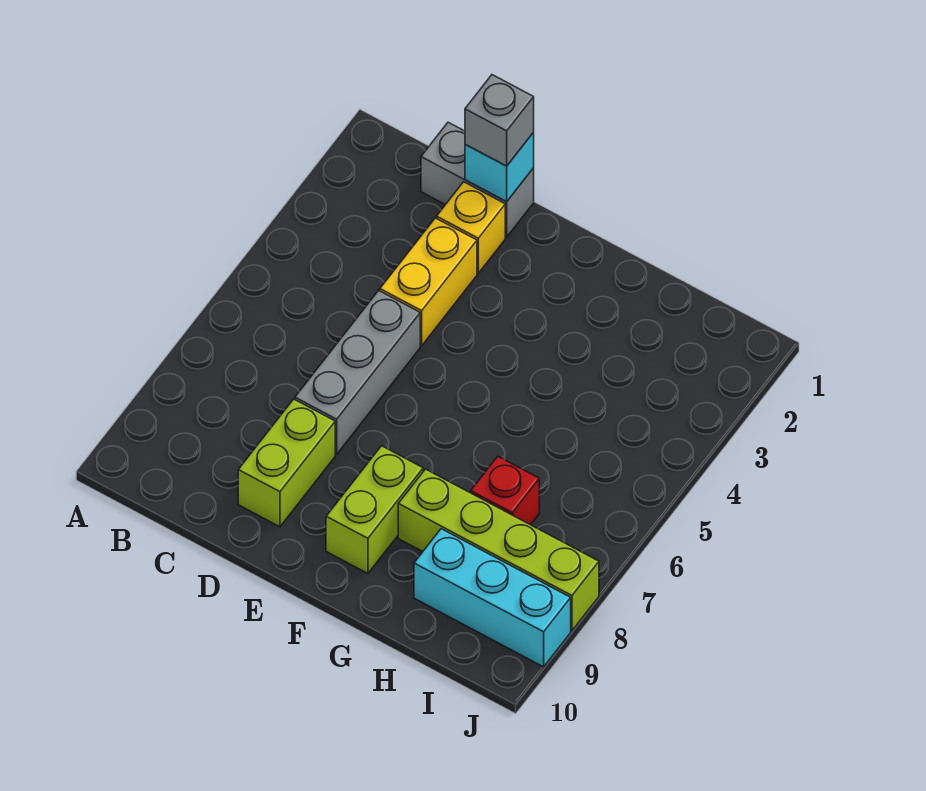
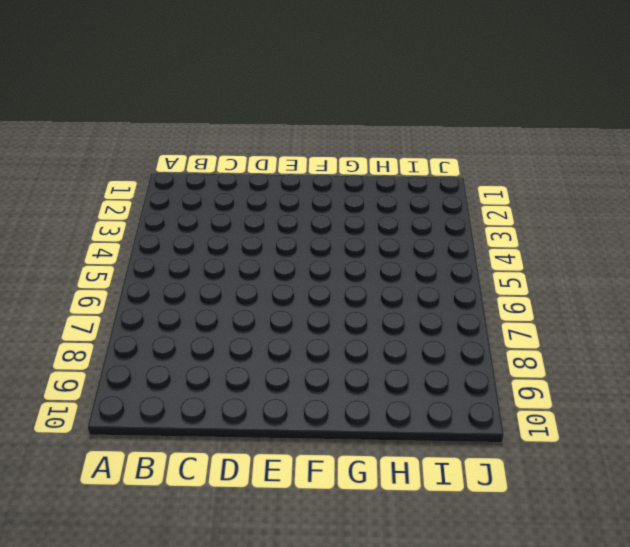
none -> grey 1x2 brick [421,122,534,237]
none -> yellow 1x1 brick [437,182,505,273]

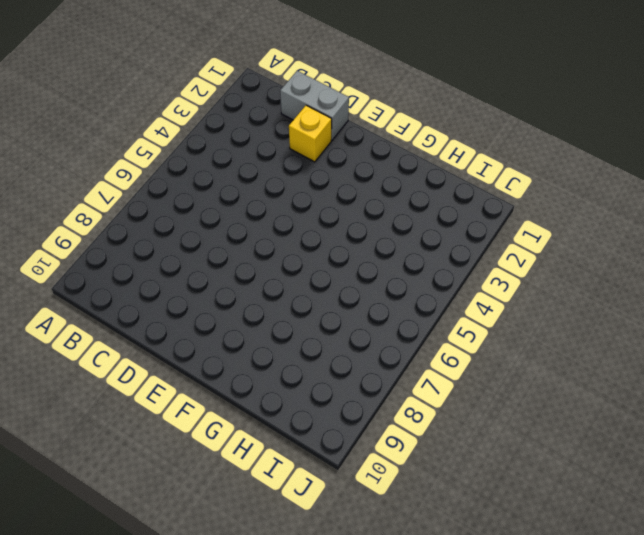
none -> yellow 1x2 brick [380,218,477,346]
none -> grey 1x3 brick [295,290,420,454]

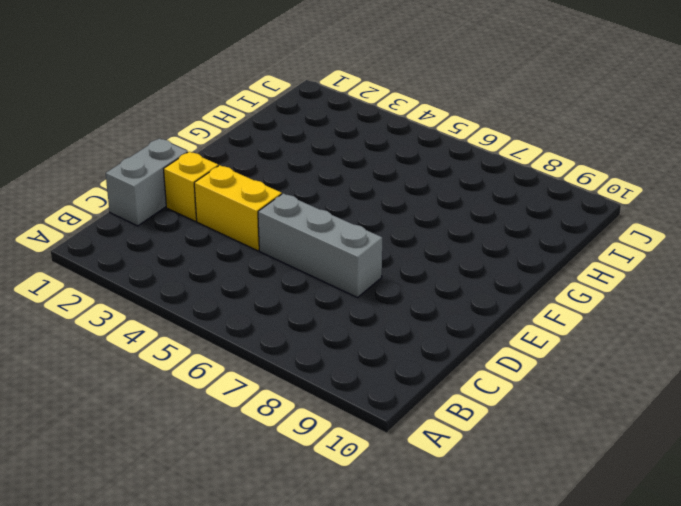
none -> lime 1x2 brick [238,399,335,527]
none -> lime 1x2 brick [326,446,423,573]

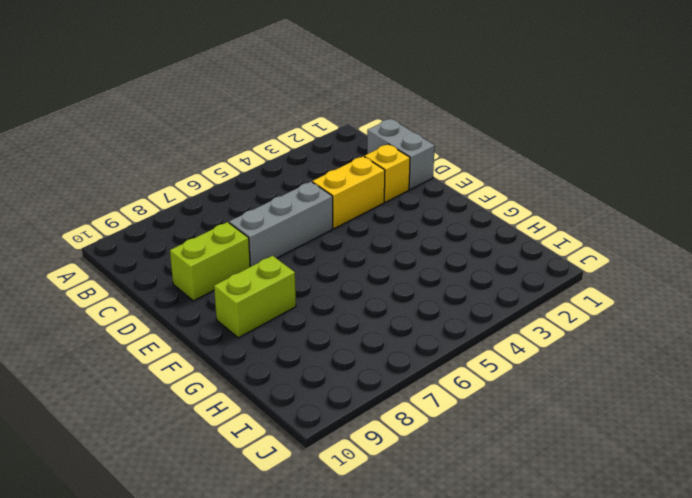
none -> lime 1x4 brick [398,469,599,631]
none -> red 1x1 brick [471,456,539,525]

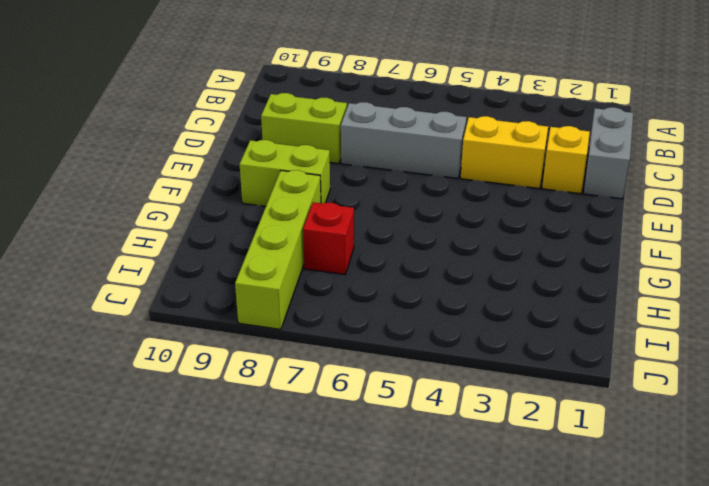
none -> cyan 1x3 brick [414,529,571,667]
none -> cyan 1x1 brick [465,133,534,202]

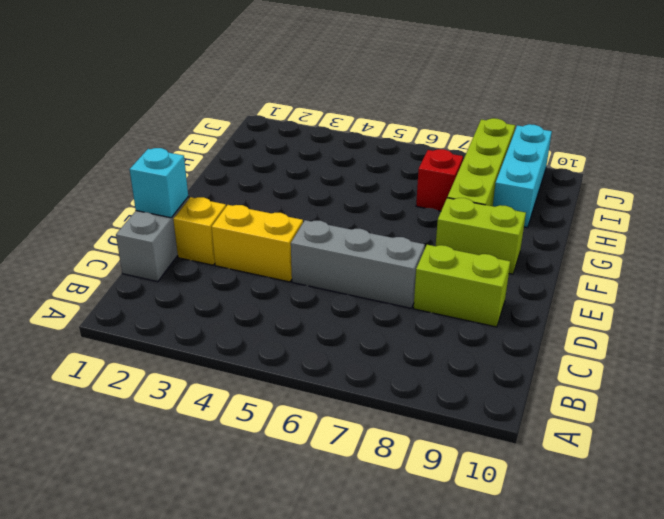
none -> grey 1x1 brick [465,75,534,166]

